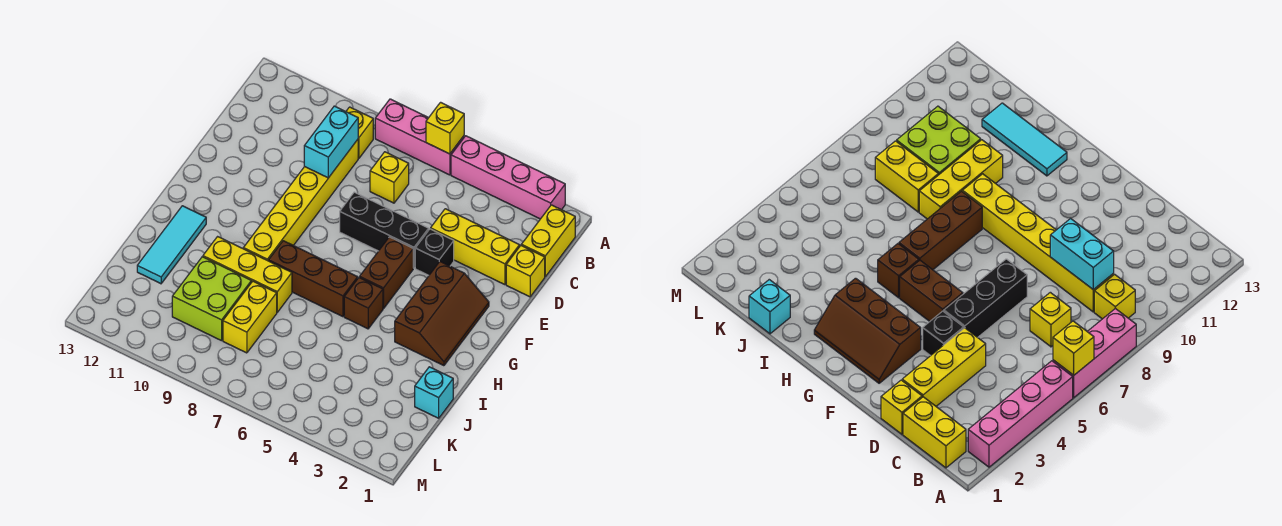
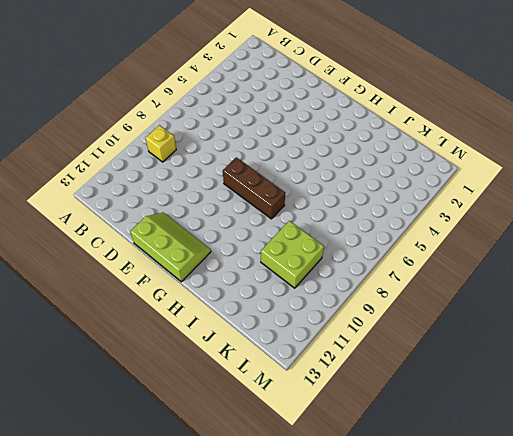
lime 2x3 slope [130,212,211,282] -> none
brown 1x3 brick [223,157,285,219] -> brown 1x3 brick turned to [269,241,358,317]
none -> pink 1x4 brick [451,136,565,219]
none -> pink 1x3 brick [375,99,464,175]
none -> yellow 1x2 brick [521,205,575,276]

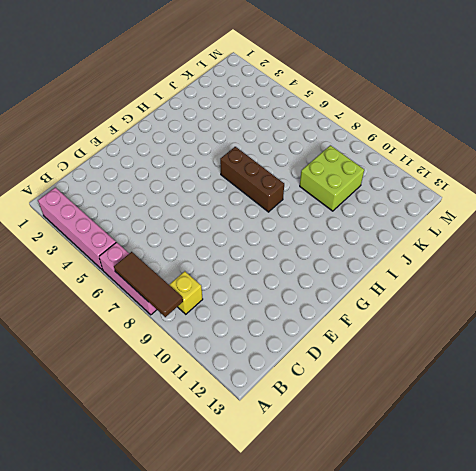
brown 1x3 tile [114,252,183,317] -> none
none -> yellow 1x2 brick [521,205,575,276]
none -> yellow 1x1 brick [370,152,409,203]
none -> yellow 1x6 brick [243,140,358,261]

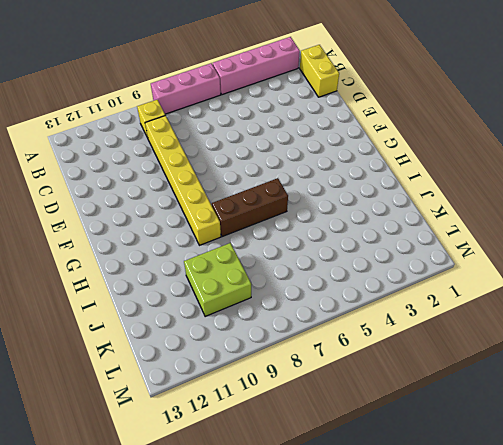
none -> yellow 1x1 brick [370,152,409,203]
none -> yellow 1x1 brick [506,246,545,297]
none -> yellow 1x3 brick [431,209,520,285]

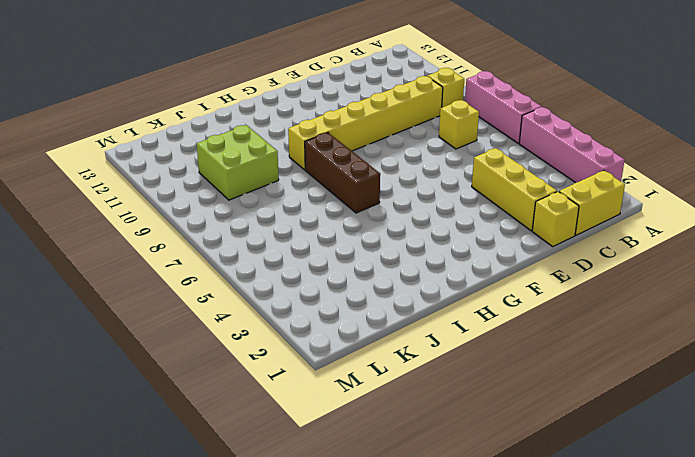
none -> black 1x1 brick [415,229,454,275]
none -> black 1x3 brick [340,192,429,268]
none -> brown 2x3 slope [395,262,489,366]

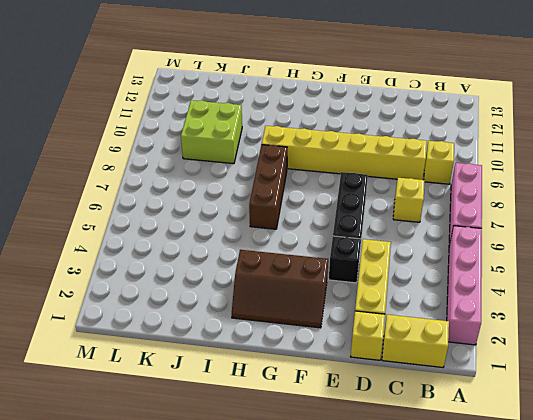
none -> brown 1x2 brick [360,237,413,309]
none -> brown 1x1 brick [344,277,383,329]
none -> cyan 1x3 tile [137,206,206,284]

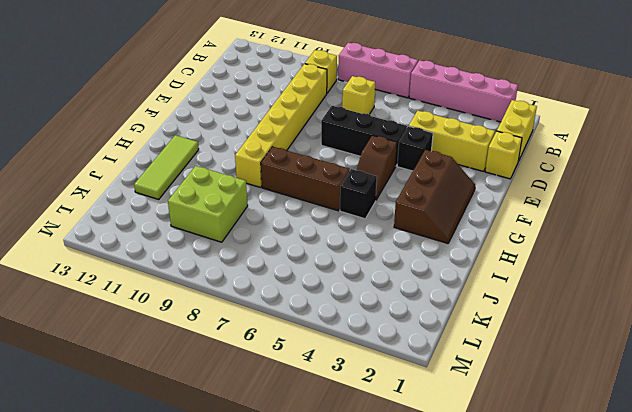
brown 1x2 slope [357,135,397,200] -> brown 1x2 brick [360,237,413,309]
black 1x1 brick [340,169,377,219] -> brown 1x1 brick [344,277,383,329]
lime 1x3 tile [134,135,199,199] -> cyan 1x3 tile [137,206,206,284]
none -> yellow 1x3 brick [203,237,292,312]
none -> cyan 1x1 brick [415,367,453,418]
none -> yellow 1x2 brick [223,281,277,353]

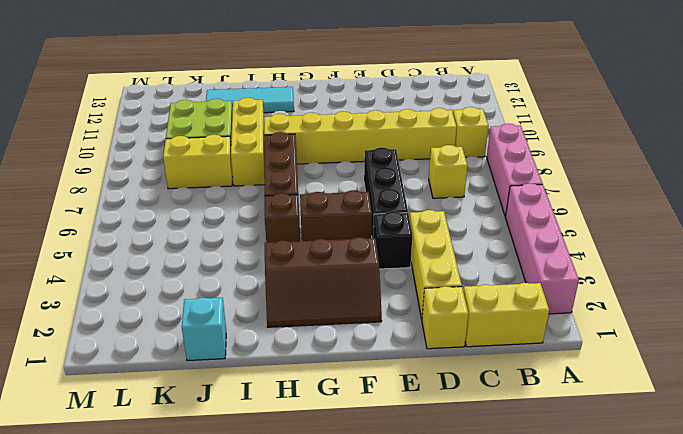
none -> yellow 1x1 brick [426,102,464,154]
none -> cyan 1x2 brick [304,106,358,178]

